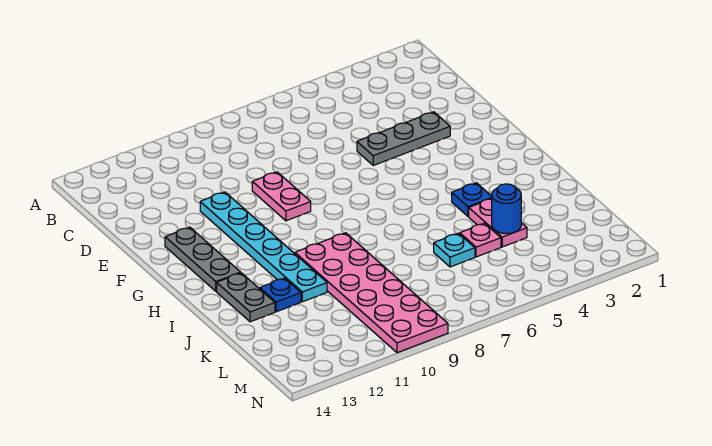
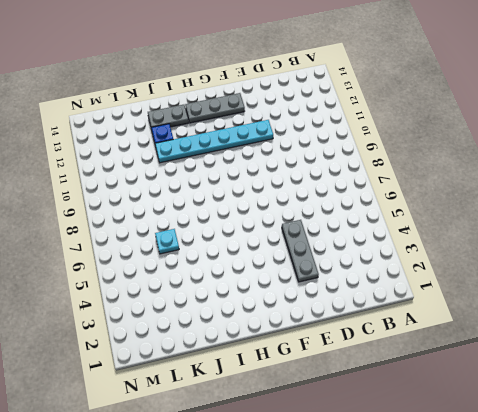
none -> pink 1x2 plate [252,172,311,221]
none -> blue 1x1 plate [452,183,492,216]
none -> pink 2x6 plate [295,233,448,353]

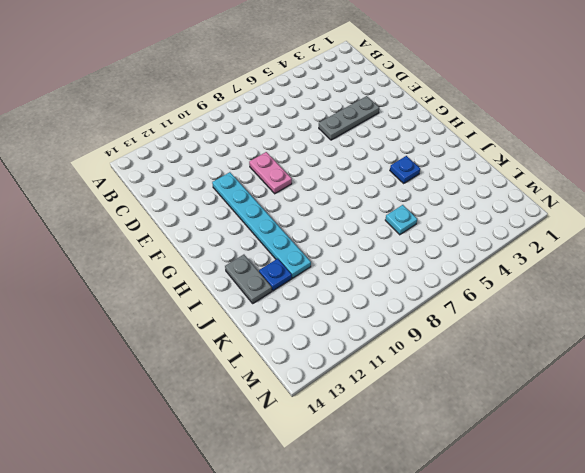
none -> grey 1x3 plate [165,227,241,291]
none -> pink 2x6 plate [295,233,448,353]
none -> pink 1x2 plate [469,199,527,247]

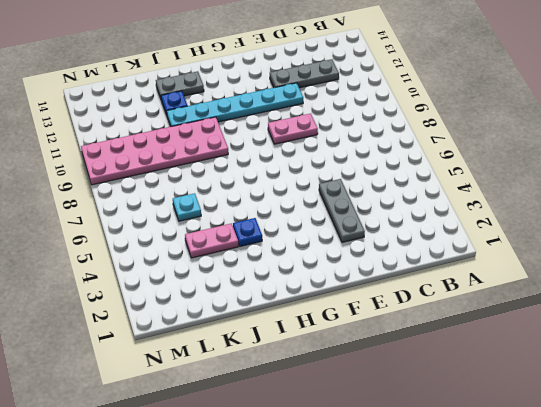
grey 1x3 plate [270,59,339,88] -> grey 1x3 plate moved to [165,227,241,291]
none -> pink 1x1 plate [460,223,501,257]
none -> blue 1x1 round brick [492,184,521,234]

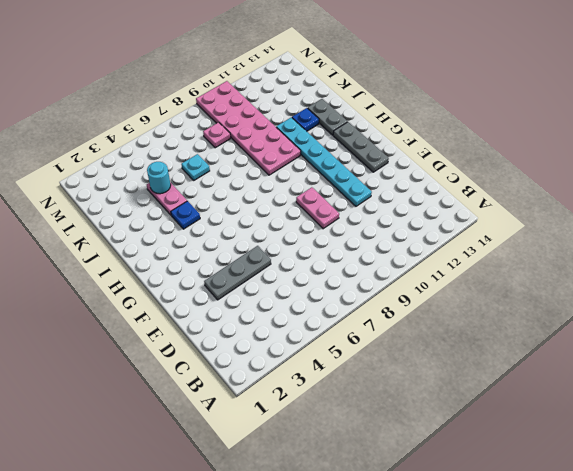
cyan 1x1 round brick [147,162,171,194] -> blue 1x1 round brick [492,184,521,234]
pink 1x1 plate [203,122,231,148] -> pink 1x1 plate moved to [460,223,501,257]

